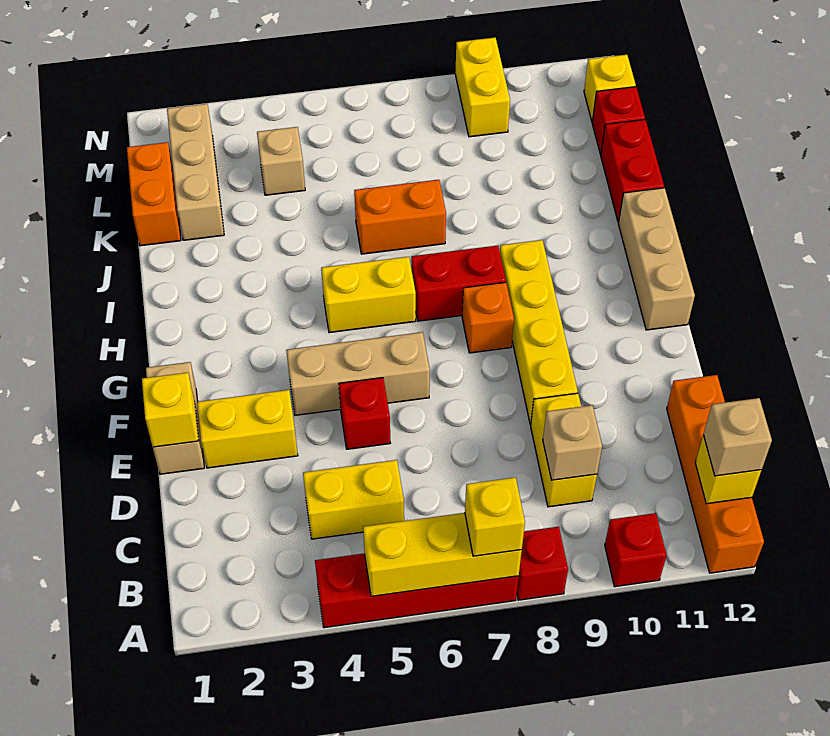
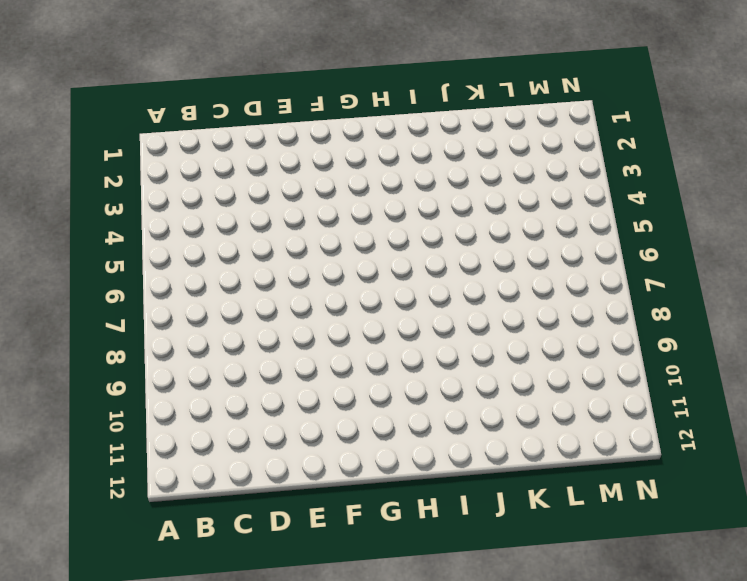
none -> red 1x4 brick [315,553,519,628]
none -> red 1x1 brick [517,527,568,600]
none -> red 1x1 brick [605,513,667,587]

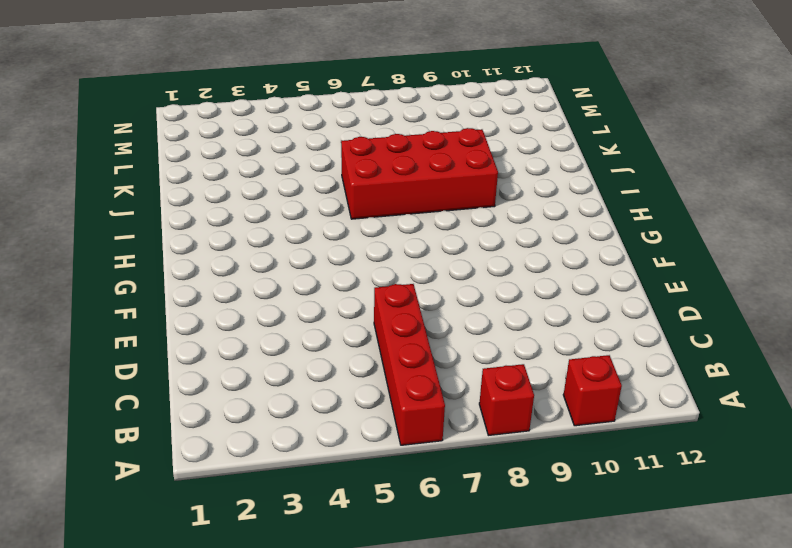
red 1x4 brick [374,284,445,445] -> red 1x4 brick turned to [315,553,519,628]
red 2x4 brick [341,128,498,219] -> orange 1x2 brick [354,180,446,254]
none -> orange 1x4 brick [667,375,764,573]
none -> yellow 1x2 brick [303,460,404,539]
none -> yellow 1x2 brick [531,393,597,507]

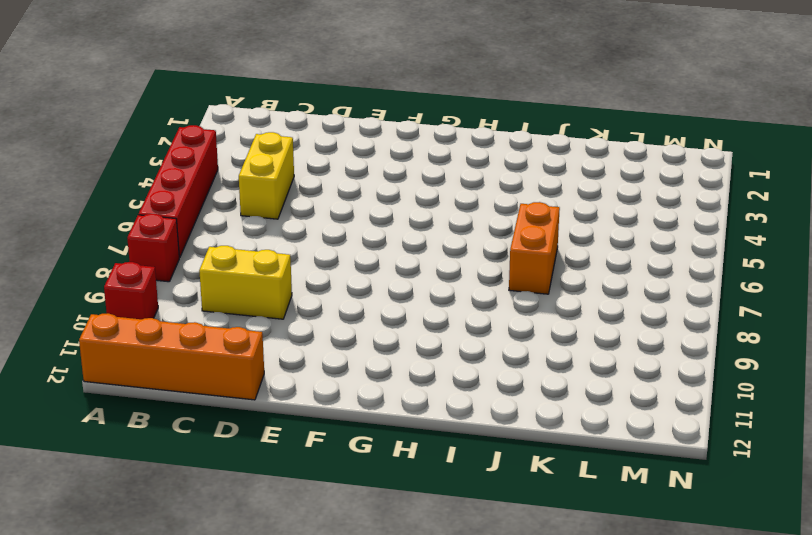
none -> tan 1x2 brick [146,362,204,474]
none -> yellow 1x2 brick [197,390,298,468]
none -> red 1x1 brick [339,378,390,449]

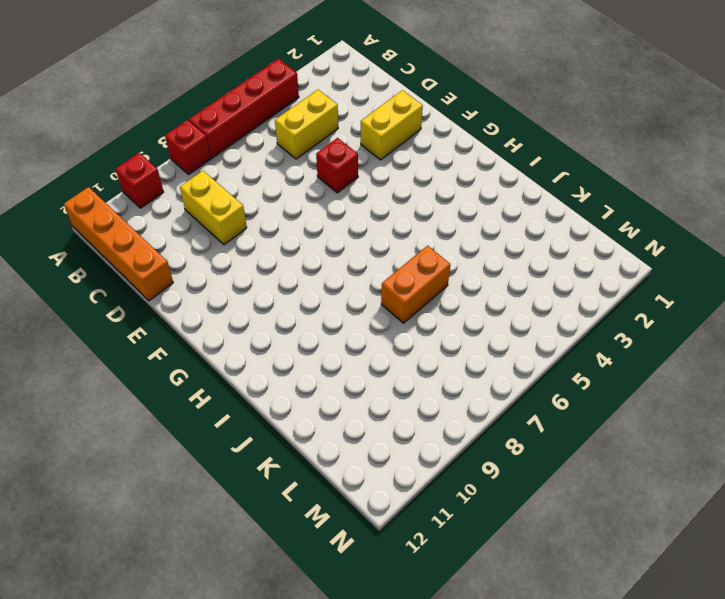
none -> tan 1x2 brick [146,362,204,474]
none -> yellow 1x4 brick [500,240,578,425]
none -> tan 1x3 brick [286,332,430,415]

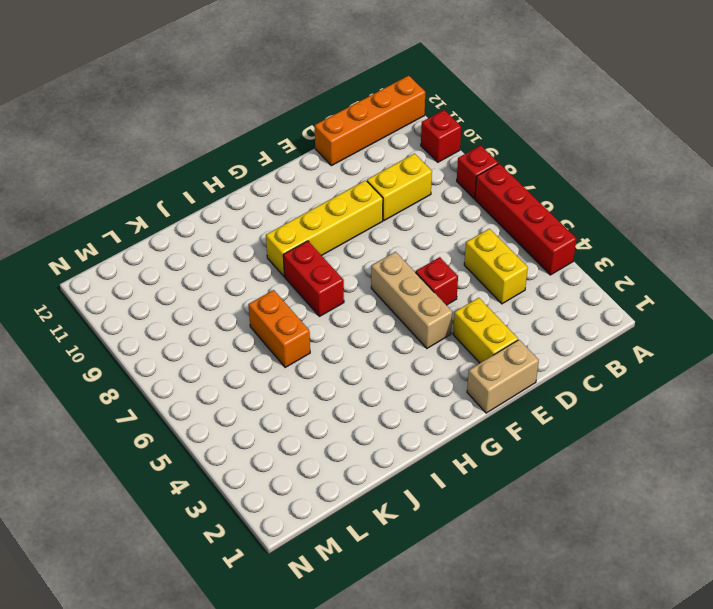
none -> orange 1x1 brick [462,282,514,353]
none -> tan 1x3 brick [618,188,695,330]
none -> yellow 1x2 brick [321,257,416,333]

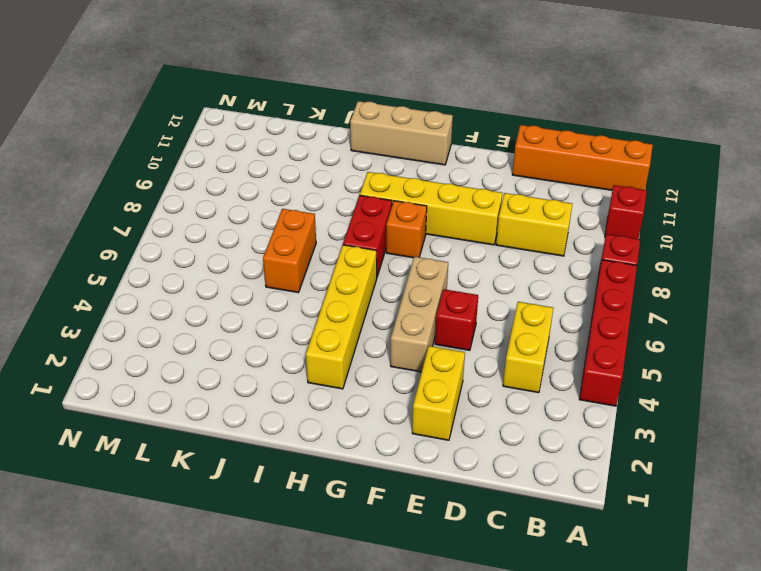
yellow 1x4 brick [306,245,377,389] -> yellow 1x2 brick [321,257,416,333]
none -> tan 1x2 brick [146,362,204,474]
none -> red 1x2 brick [601,120,664,222]
none -> orange 1x2 brick [127,142,181,246]

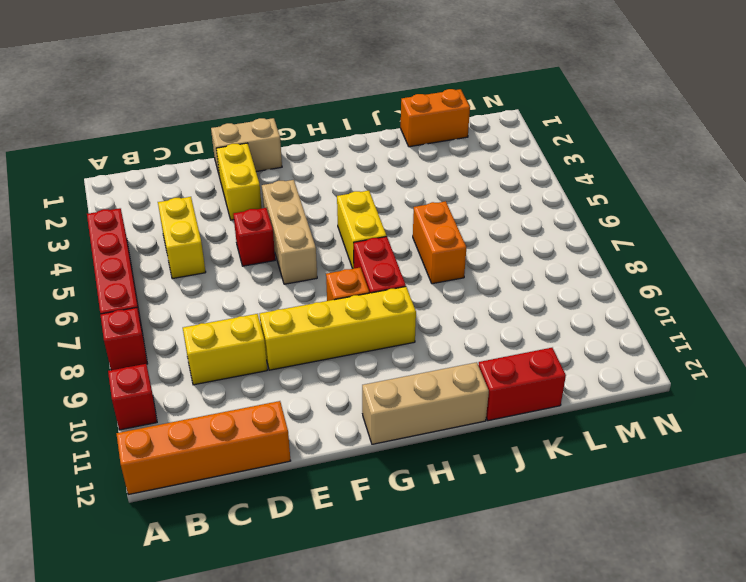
none -> tan 1x3 brick [167,104,224,240]
none -> tan 1x1 brick [257,127,305,195]
none -> red 1x1 brick [592,87,645,154]

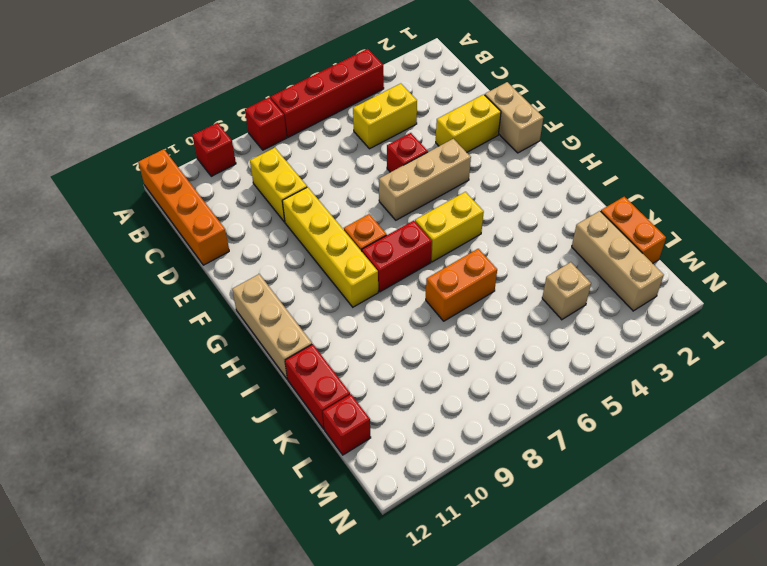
none -> yellow 1x2 brick [455,38,510,137]
none -> yellow 1x1 brick [584,55,636,122]
none -> yellow 1x3 brick [363,513,522,596]

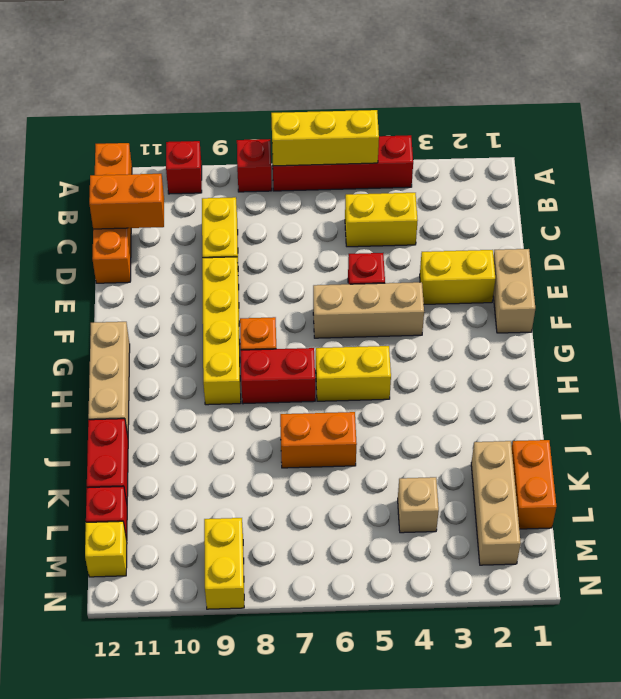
orange 1x2 brick [89,174,164,229] -> none
none -> yellow 1x1 brick [695,435,761,504]
none -> tan 1x1 brick [543,405,602,480]
none -> yellow 1x1 brick [142,373,199,447]

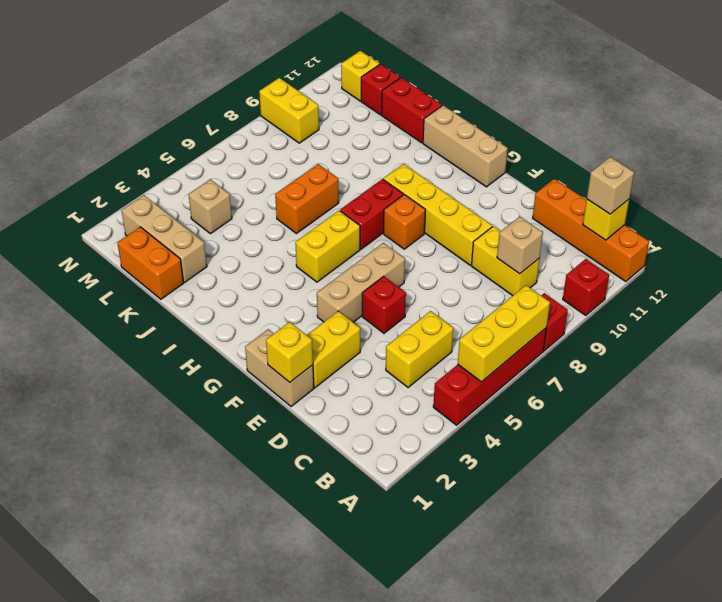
none -> yellow 1x1 brick [465,477,525,556]

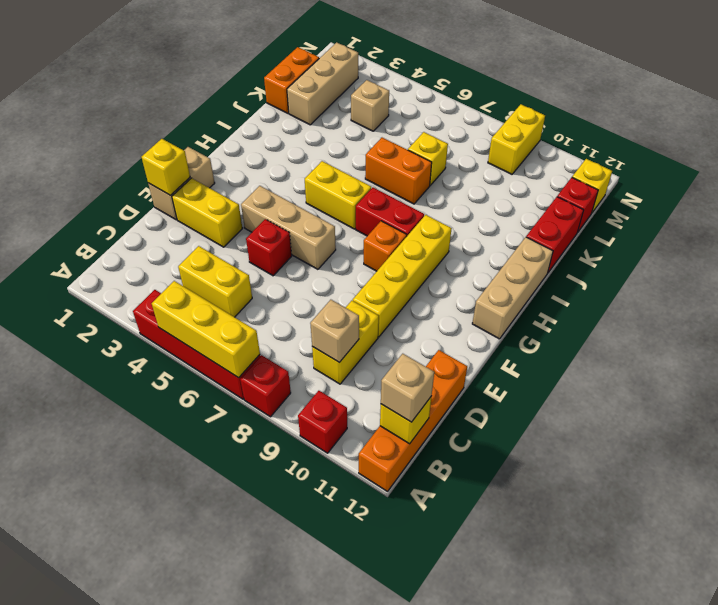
yellow 1x1 brick [408,132,448,185] -> yellow 1x1 brick moved to [465,477,525,556]

